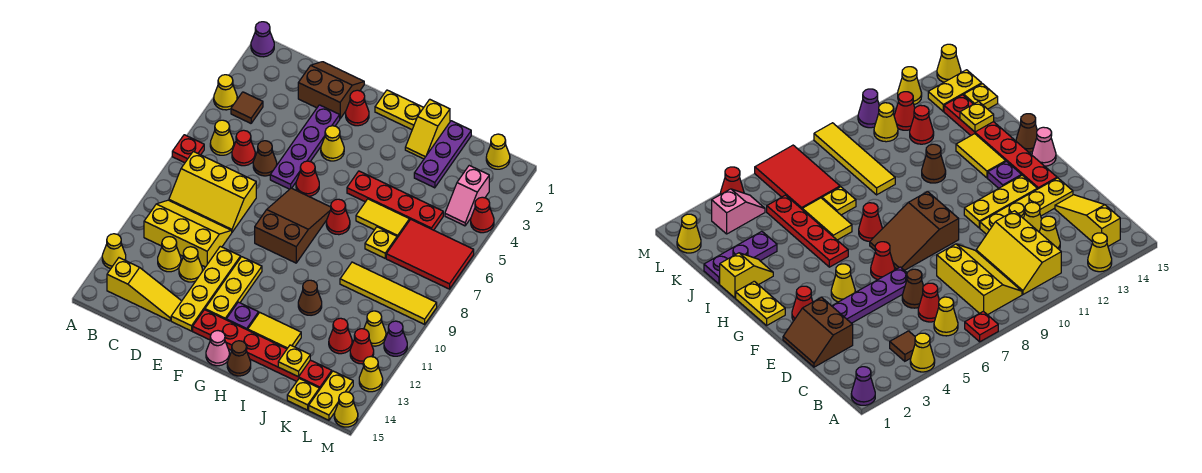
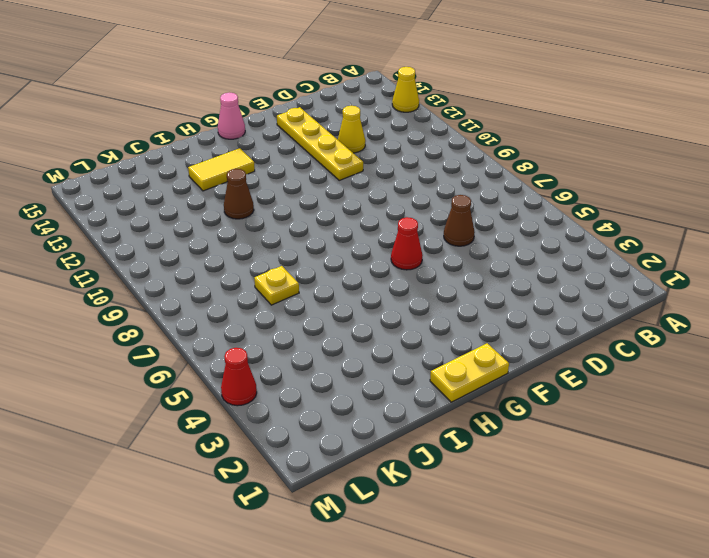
none -> purple 1x1 cone [251,22,274,57]
none -> yellow 1x1 cone [214,75,237,110]
none -> red 1x1 plate [172,135,204,163]
none -> brown 1x1 tile [231,92,263,123]

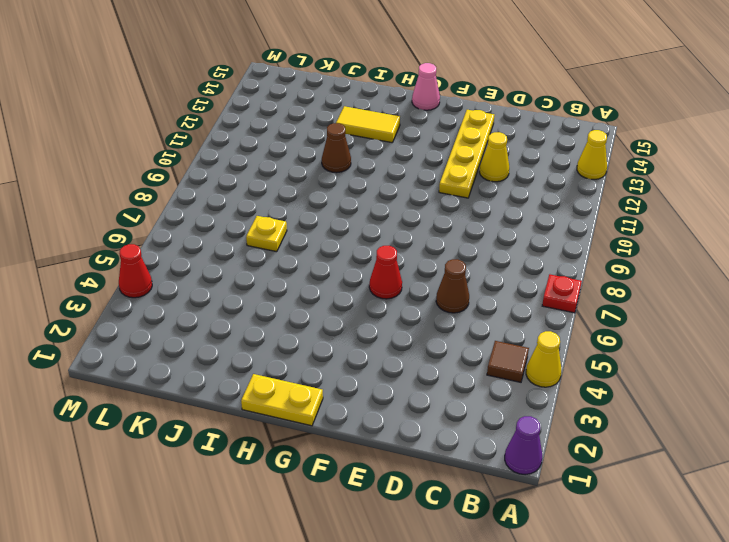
none -> yellow 1x1 cone [210,120,234,155]
none -> yellow 2x3 slope [169,152,256,232]
none -> yellow 2x3 slope [144,200,232,267]
none -> yellow 1x3 slope [107,258,181,321]

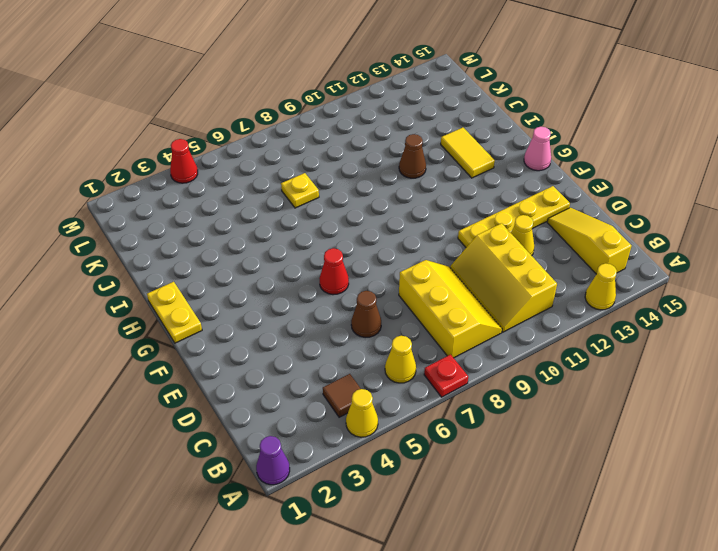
none -> red 1x1 cone [232,130,255,166]
none -> yellow 1x1 cone [158,237,181,272]
none -> brown 2x2 slope [298,62,364,118]
none -> purple 1x4 plate [270,105,340,189]

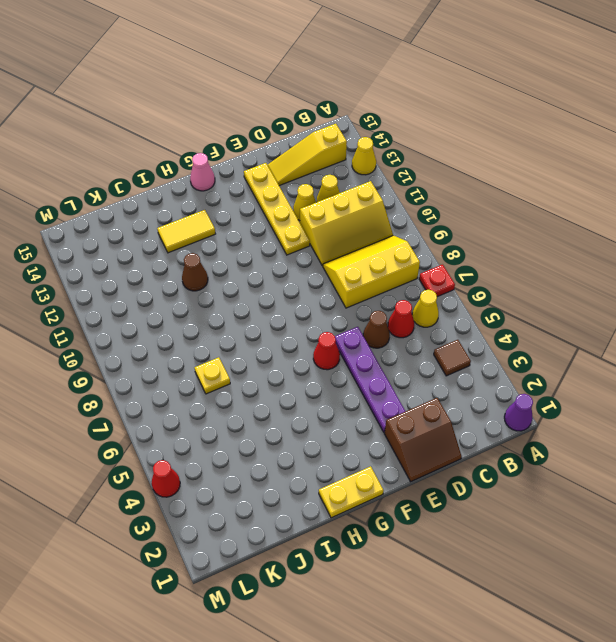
none -> yellow 1x1 cone [214,75,237,110]
none -> red 1x1 cone [346,90,369,126]
none -> yellow 1x1 cone [321,126,344,161]
none -> brown 2x3 slope [255,188,331,263]

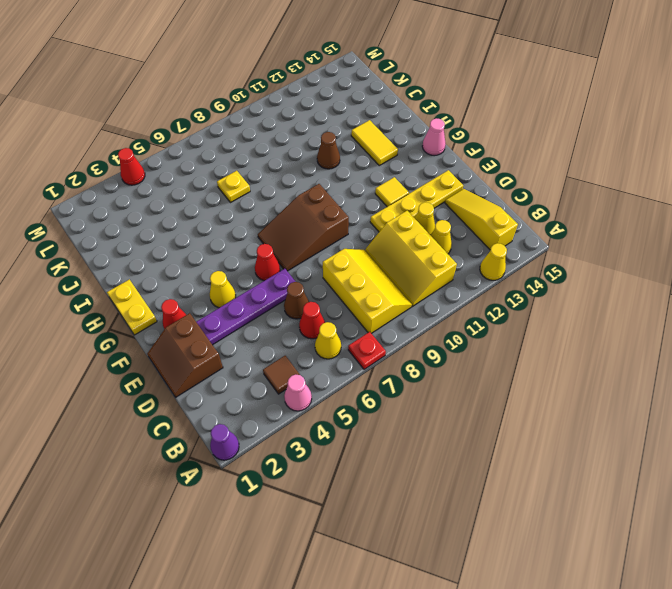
pink 1x1 cone [284,375,312,411] -> yellow 1x1 cone [214,75,237,110]
yellow 1x1 tile [375,177,409,207] -> yellow 1x3 plate [205,257,262,320]
none -> red 1x6 plate [193,310,332,390]
none -> purple 1x1 plate [226,302,259,330]
none -> red 1x4 plate [347,171,443,230]
none -> red 1x1 cone [326,199,350,235]

